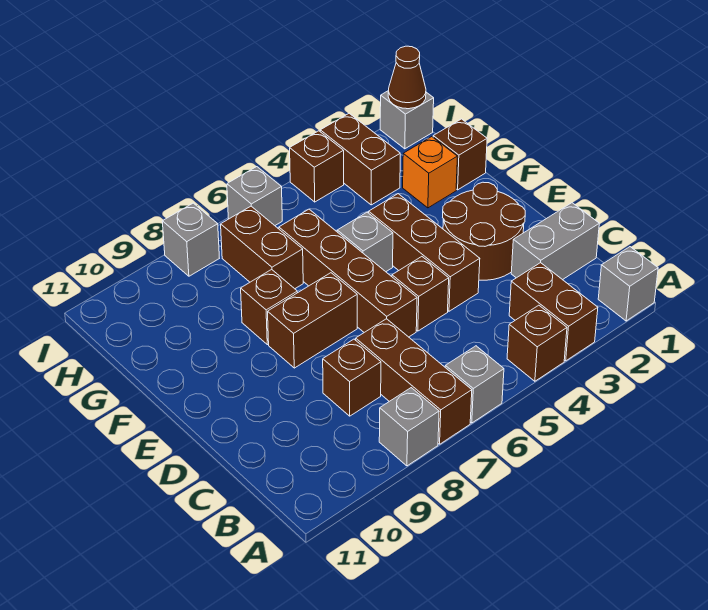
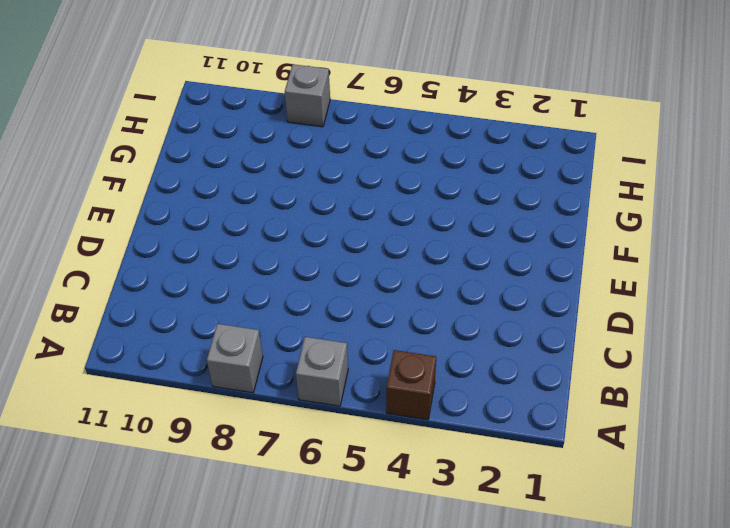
none -> grey 1x1 brick [598,247,658,321]
none -> brown 1x2 brick [509,263,598,361]
none -> brown 1x3 brick [356,319,472,444]

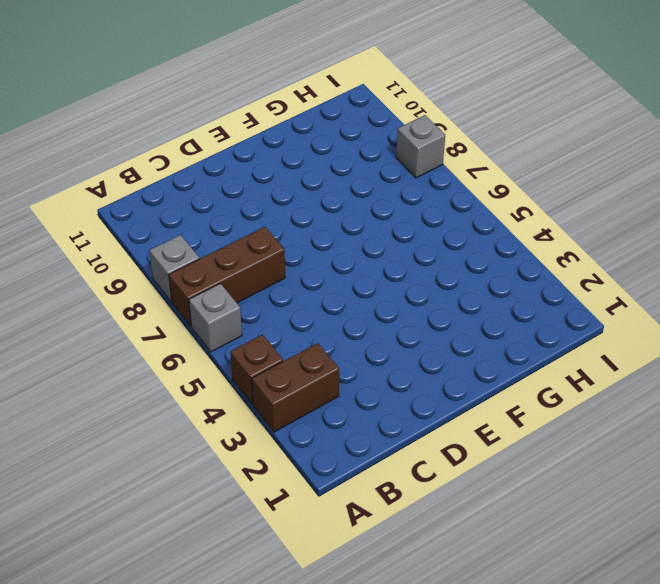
none -> grey 1x1 brick [598,247,658,321]
none -> grey 1x2 brick [511,203,599,280]
none -> brown 1x1 brick [323,339,381,416]

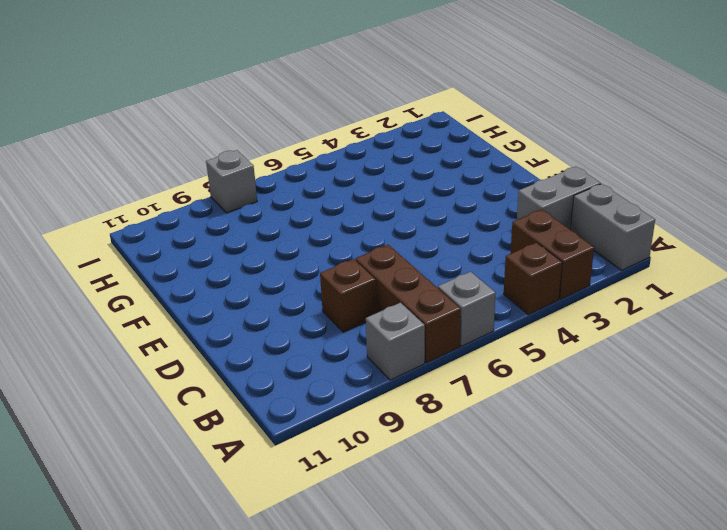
grey 1x2 brick [571,184,655,270] -> grey 1x1 brick [598,247,658,321]
none -> brown 2x2 round brick [443,182,525,280]
none -> brown 1x3 brick [369,194,480,311]
none -> brown 1x1 brick [392,257,449,331]

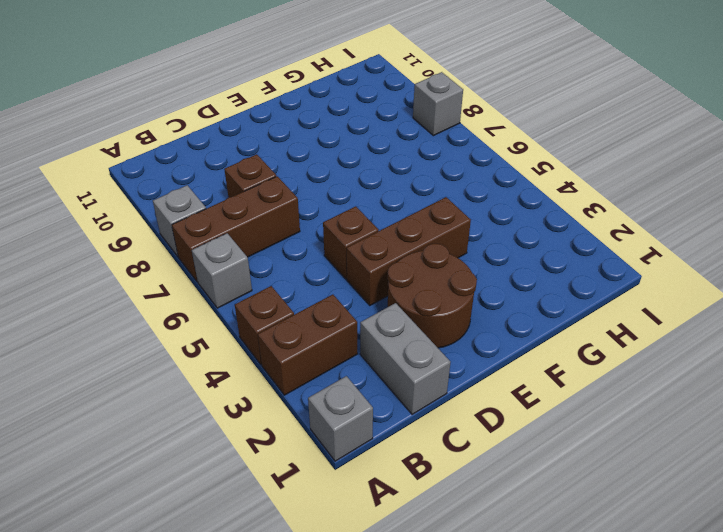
none -> brown 1x4 brick [279,209,417,337]
none -> brown 1x2 brick [268,273,357,368]
none -> grey 1x1 brick [337,212,393,272]

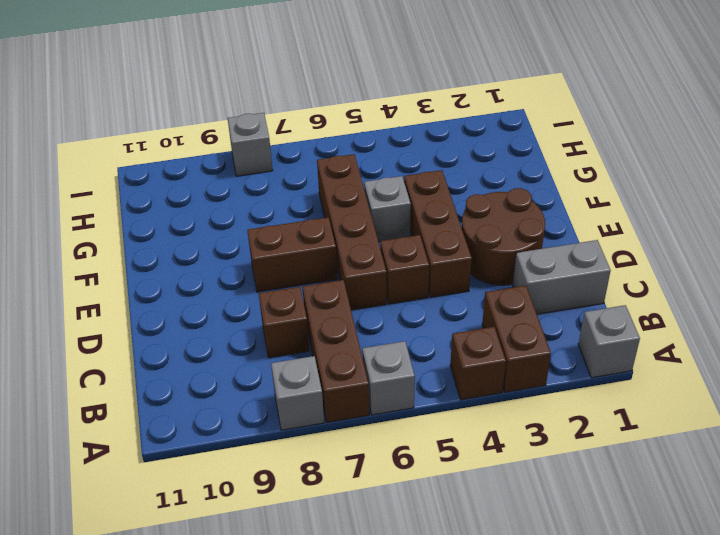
none -> brown 1x1 brick [241,269,297,345]
none -> brown 1x1 brick [433,119,487,190]
none -> orange 1x1 brick [403,137,457,208]

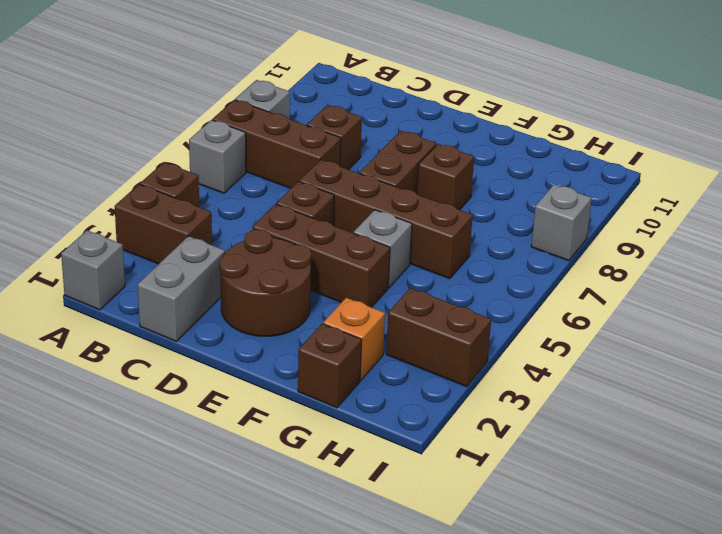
none -> brown 1x2 brick [221,206,303,289]
none -> grey 1x1 brick [380,91,434,149]
none -> brown 1x1 brick [290,131,344,202]

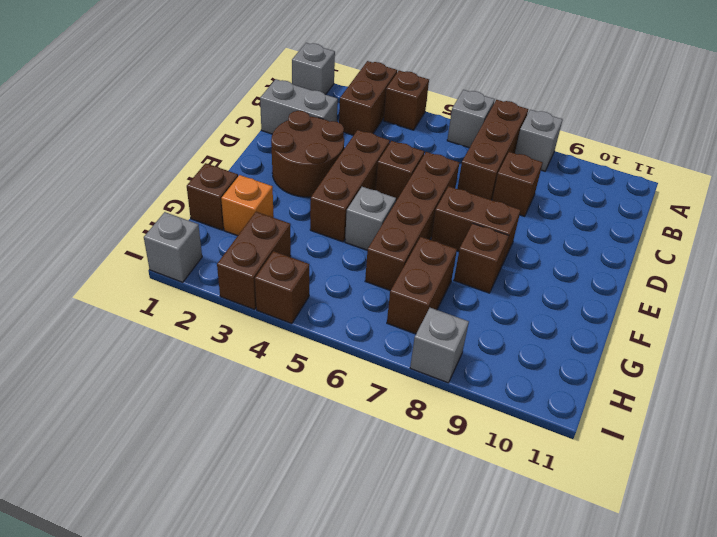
none -> grey 1x1 brick [227,167,282,225]
none -> brown 1x1 cone [388,46,426,109]

